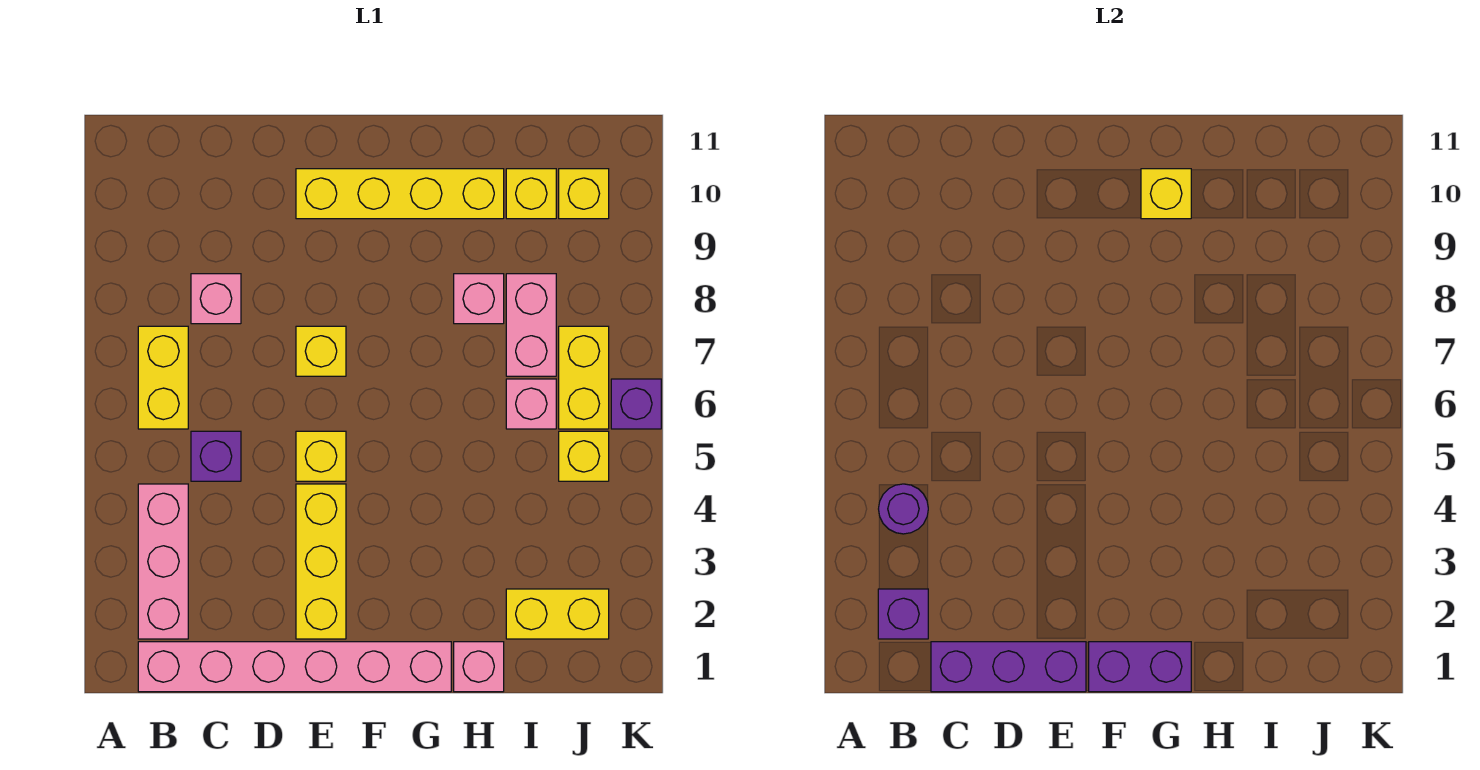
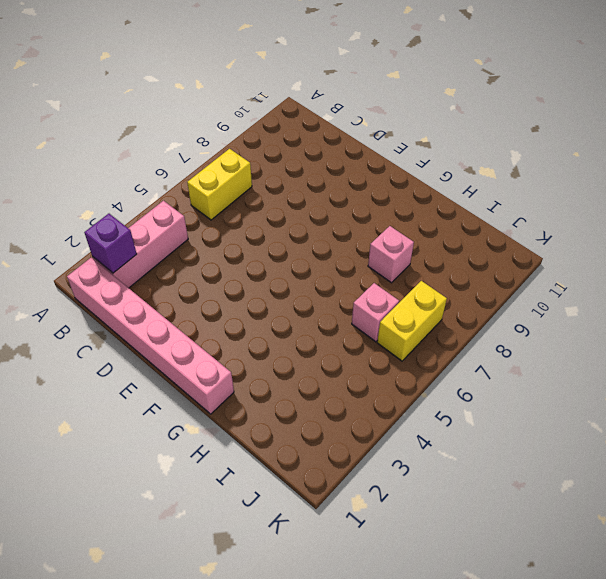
none -> purple 1x1 brick [191,431,241,481]
none -> pink 1x1 brick [191,274,241,324]
none -> yellow 1x3 brick [296,484,346,639]

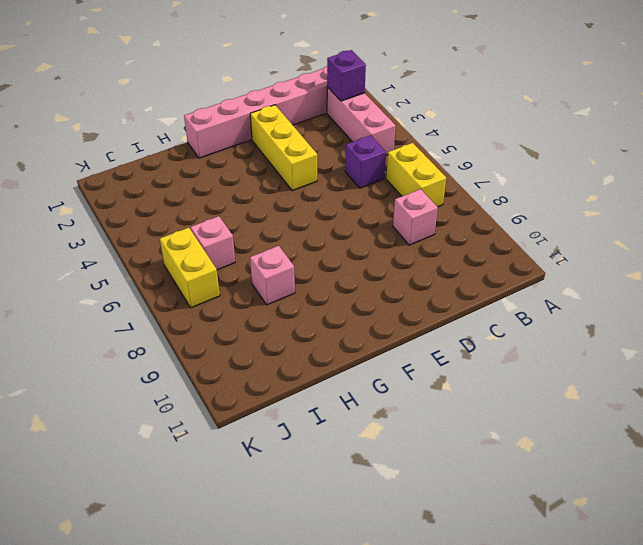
none -> yellow 1x1 brick [296,431,346,481]
none -> yellow 1x1 brick [296,326,346,376]
none -> yellow 1x4 brick [296,169,504,219]

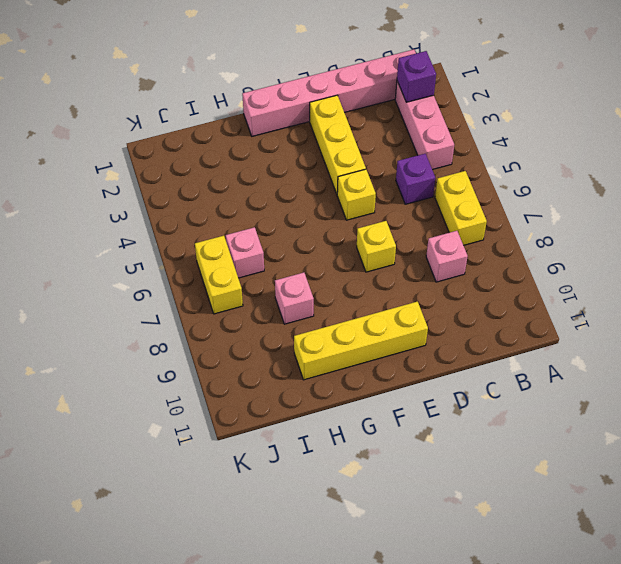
none -> pink 1x1 brick [454,642,504,692]
none -> yellow 1x2 brick [506,589,609,639]
none -> pink 1x2 brick [506,274,556,376]

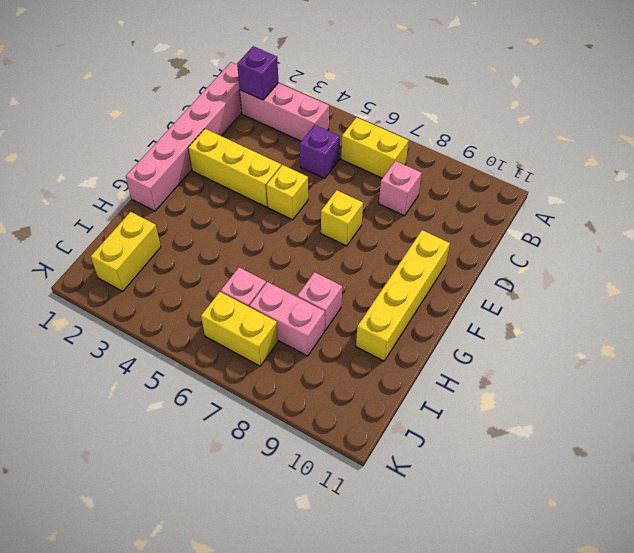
none -> pink 1x1 brick [454,642,504,692]
none -> yellow 1x1 brick [506,169,556,219]
none -> yellow 1x1 brick [559,431,609,481]

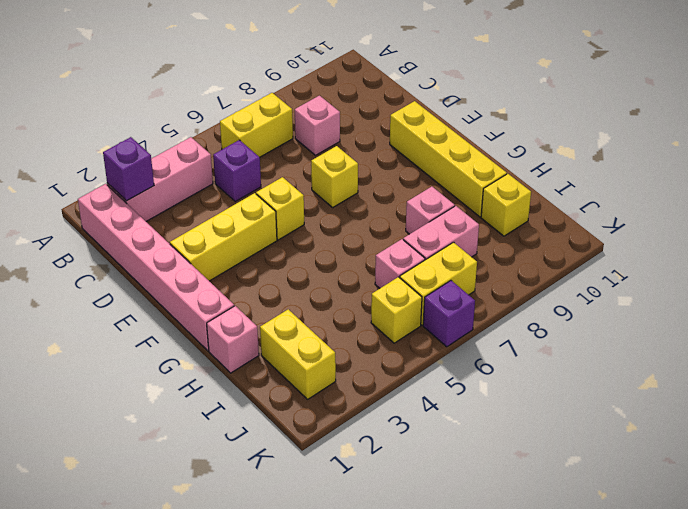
none -> yellow 1x1 brick [559,169,609,219]
none -> purple 1x1 round brick [879,484,928,534]
none -> purple 1x3 brick [931,642,1086,692]

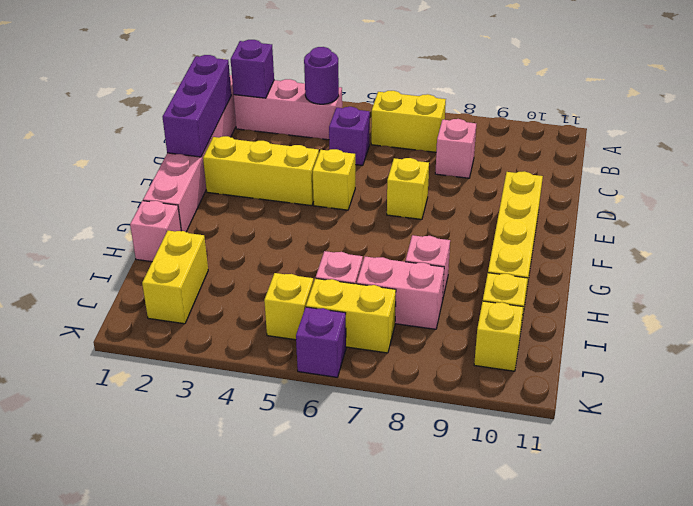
none -> purple 1x2 brick [1089,642,1191,692]
none -> yellow 1x1 brick [1141,169,1191,219]

